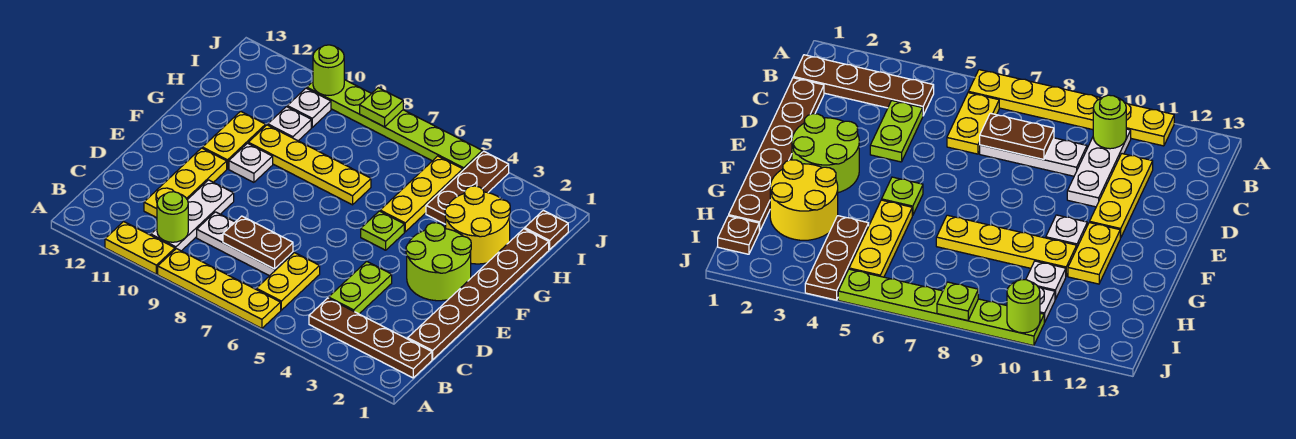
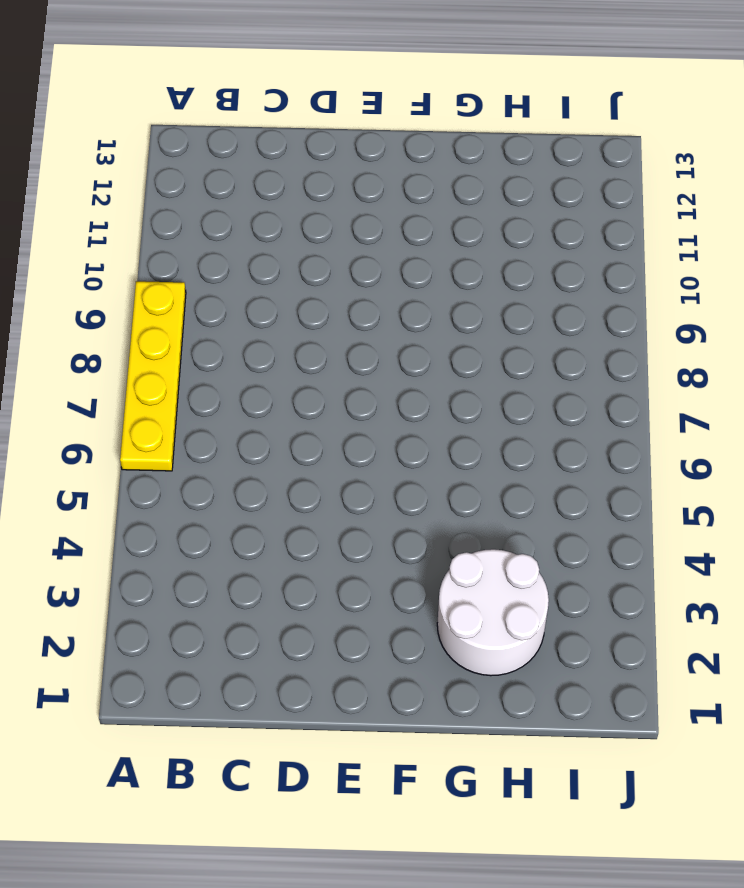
white 2x2 round brick [437,549,549,676] -> yellow 2x2 round brick [445,186,510,264]
none -> yellow 1x2 plate [105,221,175,274]
none -> brown 1x4 plate [309,298,432,378]
none -> yellow 1x2 plate [256,253,320,310]

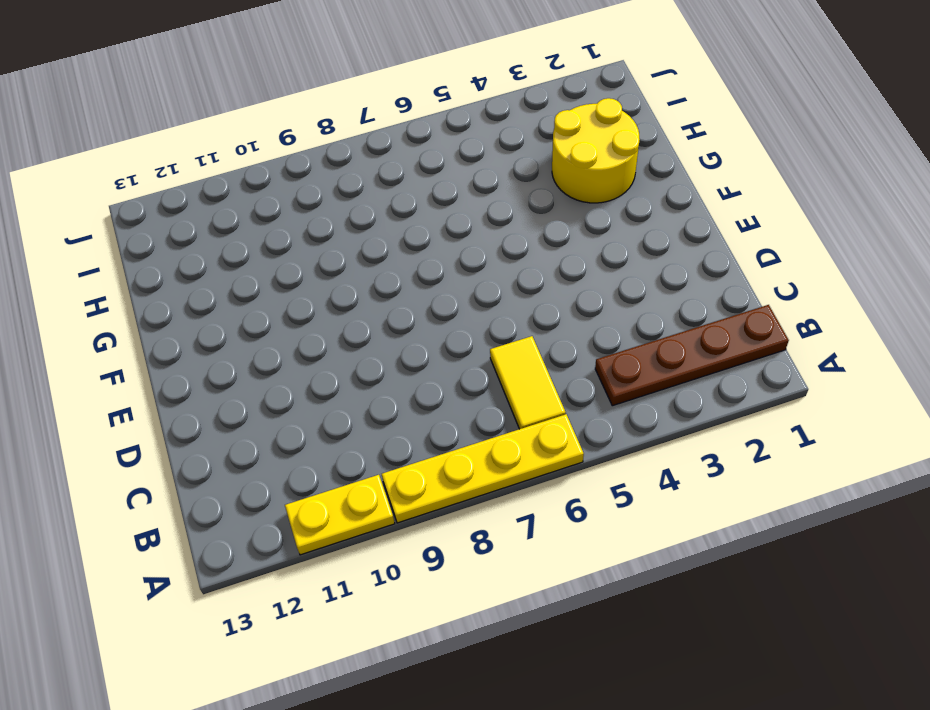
yellow 1x2 tile [490,336,566,429] -> yellow 1x2 plate [256,253,320,310]
none -> white 1x3 plate [151,180,234,251]
none -> brown 1x6 plate [408,229,549,359]
none -> lime 1x2 plate [329,261,392,314]

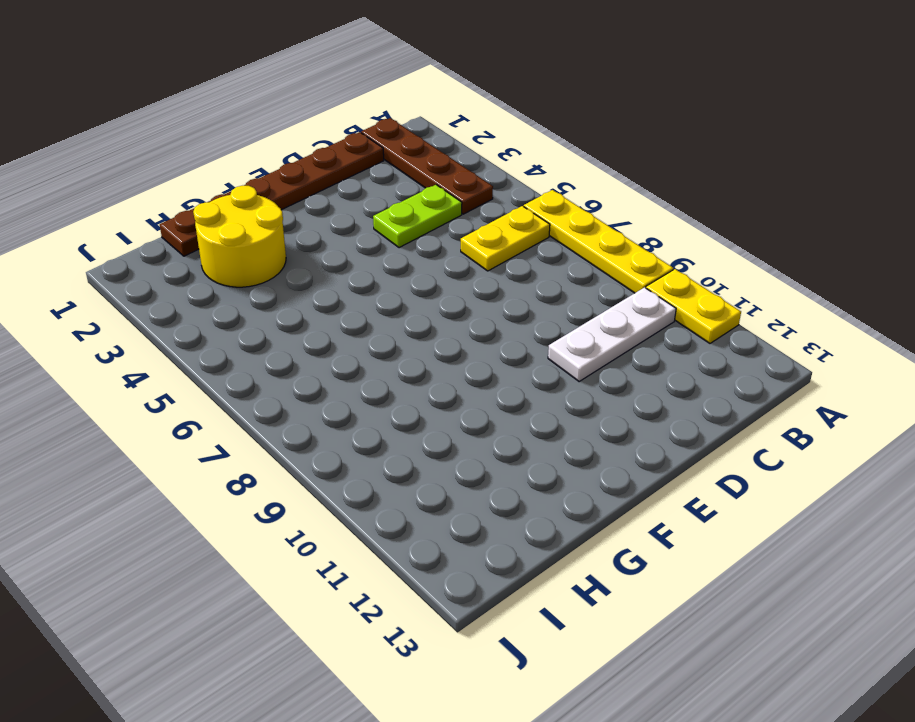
none -> white 1x3 plate [197,212,293,276]
none -> yellow 1x3 plate [144,148,227,218]
none -> lime 2x2 round brick [406,223,471,301]

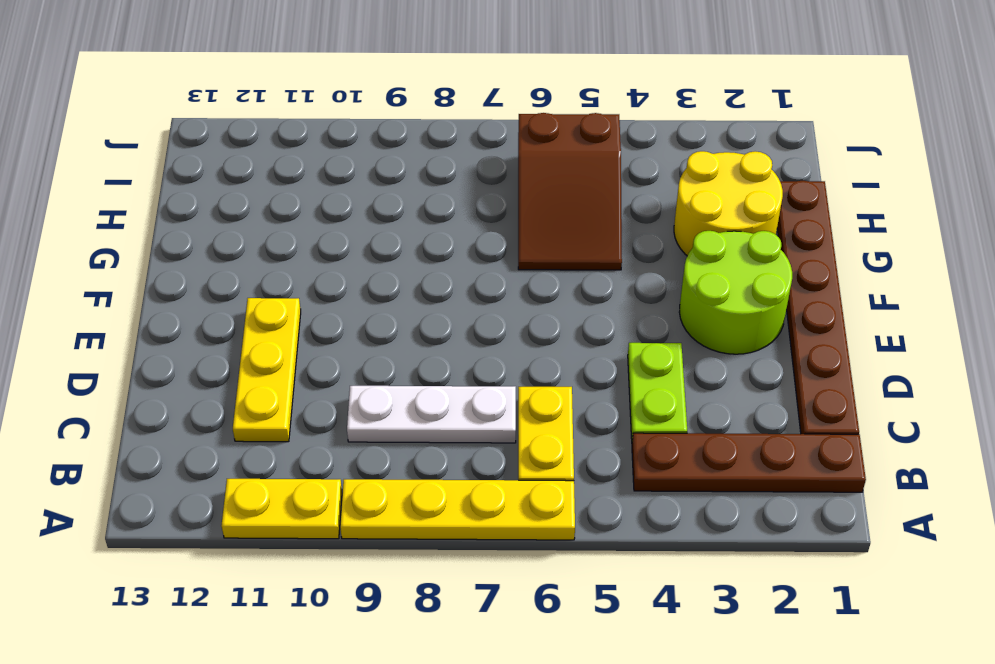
brown 2x3 slope [518,113,622,270] -> yellow 1x3 plate [380,156,463,232]
none -> white 1x3 plate [151,180,234,251]
none -> lime 1x1 plate [361,211,404,250]
none -> white 1x1 plate [229,143,273,182]

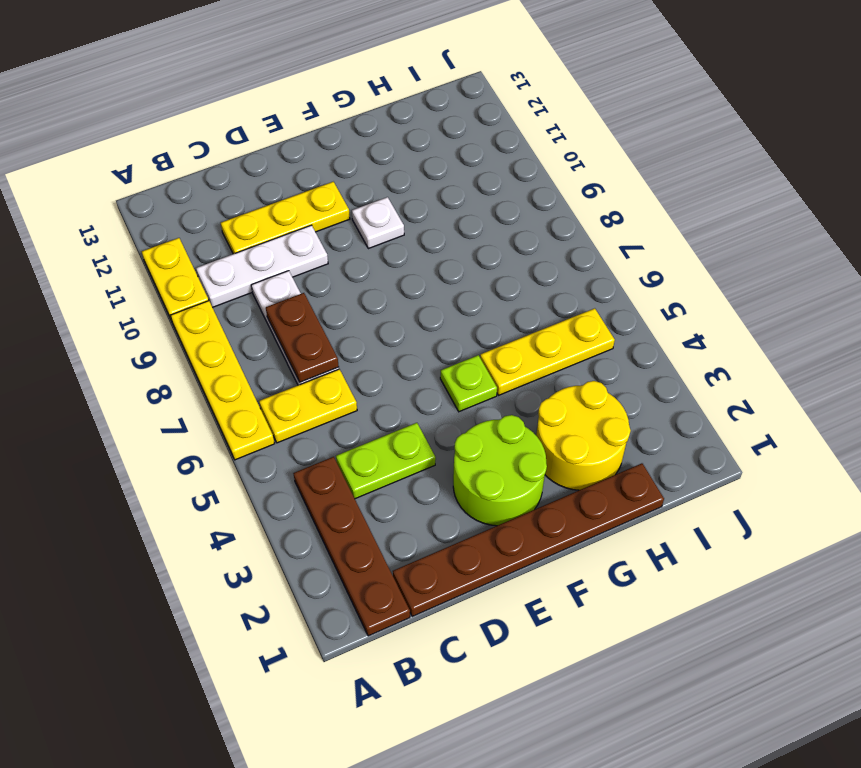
none -> yellow 1x2 plate [202,111,266,169]
none -> yellow 1x4 plate [248,125,371,205]
none -> brown 1x3 plate [426,151,509,224]

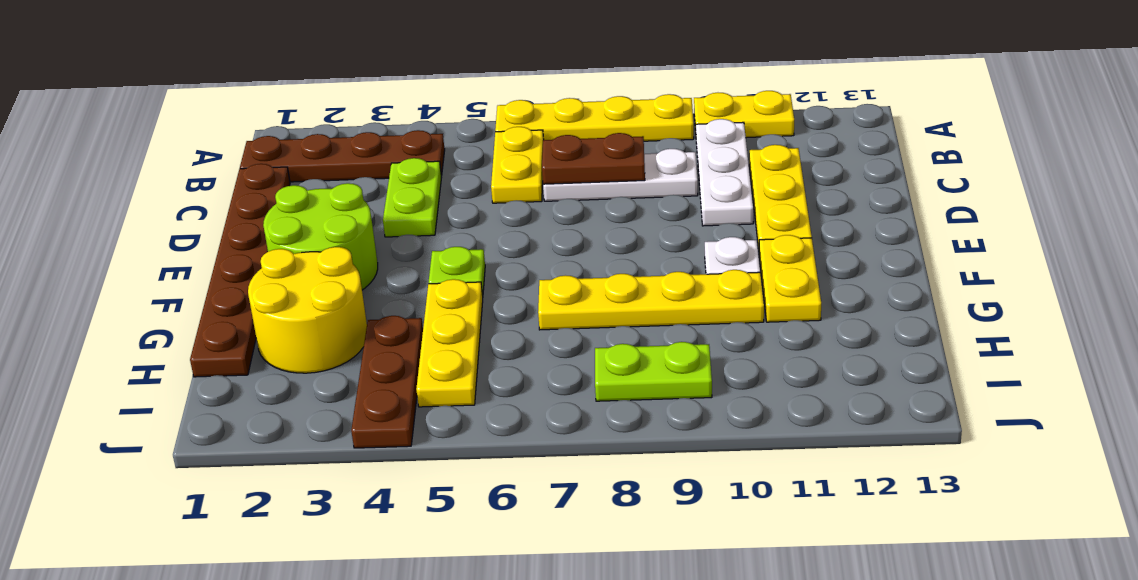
lime 1x2 plate [595,342,712,401] -> none
none -> white 1x1 plate [268,107,311,141]
none -> brown 1x1 plate [525,210,568,249]
none -> white 1x1 plate [287,88,331,127]

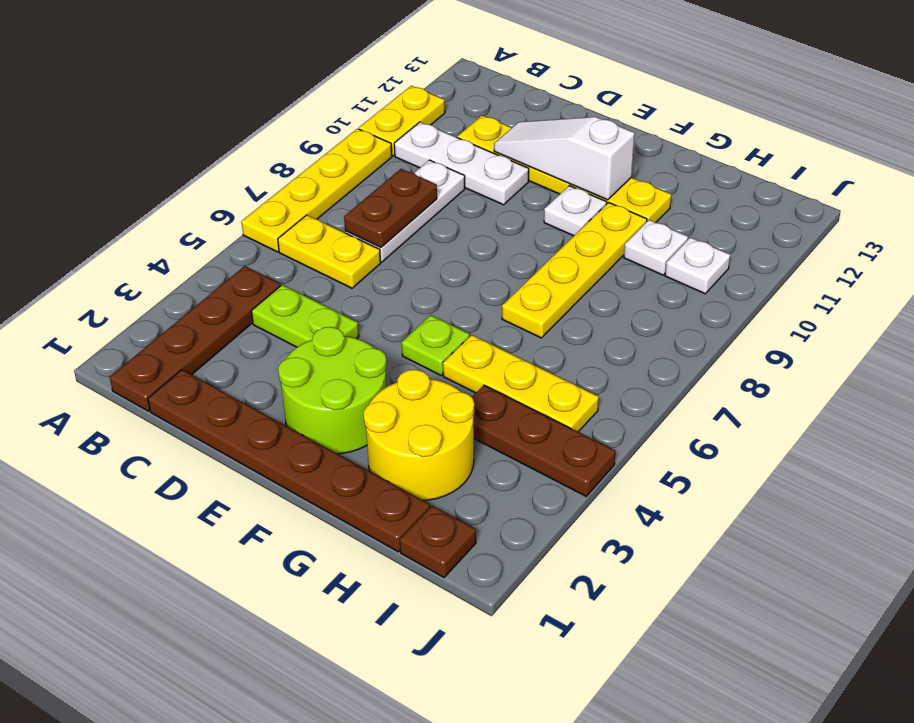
white 1x3 slope [494,117,635,200] -> none
none -> lime 1x6 plate [307,80,482,170]
none -> lime 1x1 round brick [157,192,188,242]
none -> lime 1x1 plate [360,88,403,127]

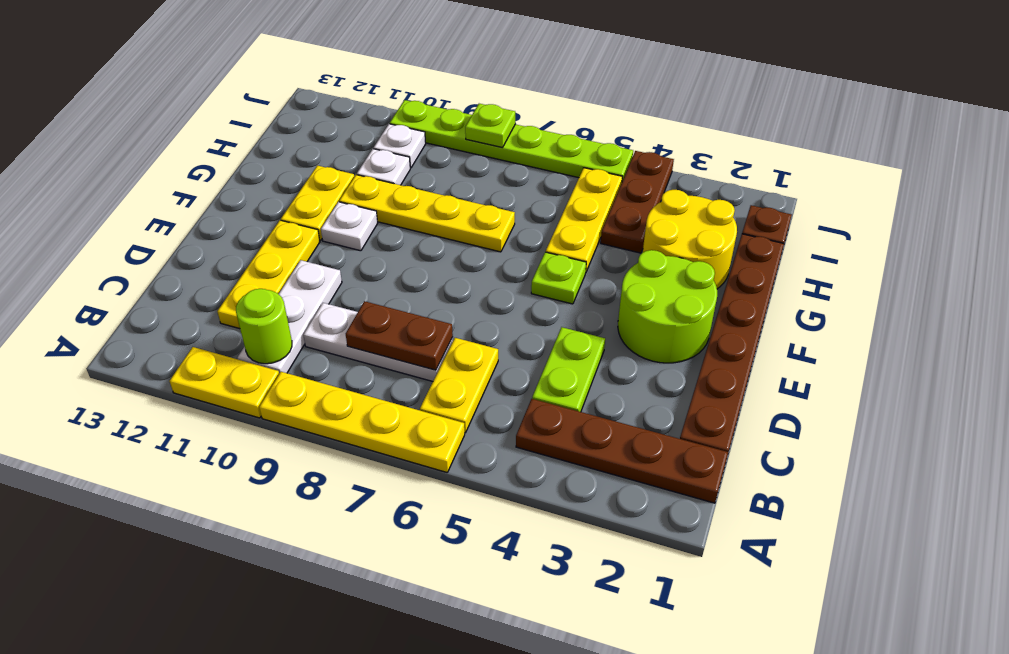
none -> lime 1x1 round brick [313,45,344,95]

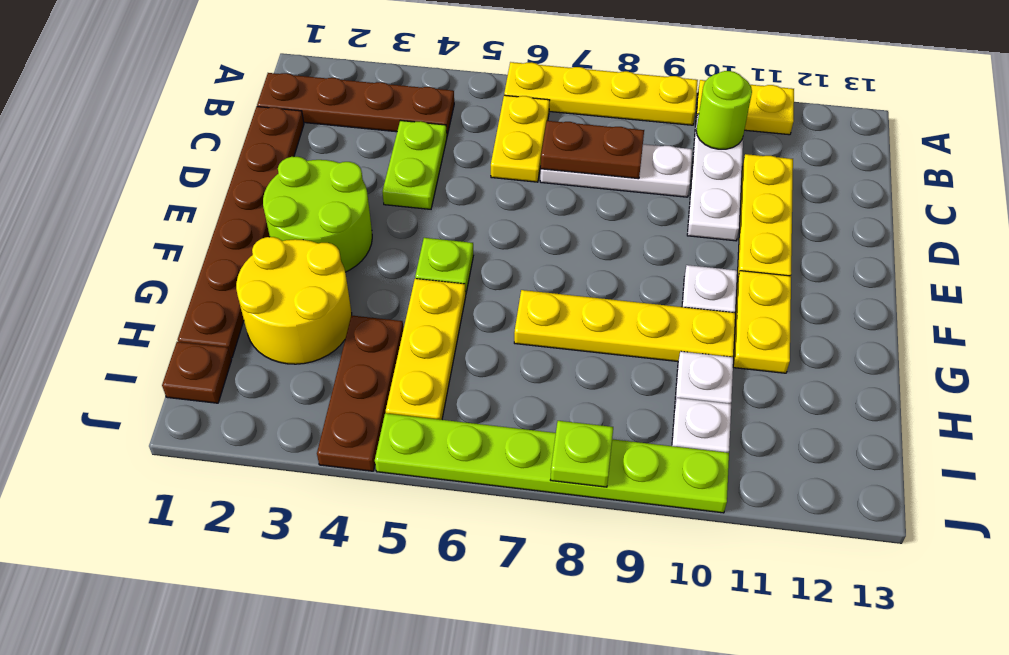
none -> lime 1x1 round brick [313,45,344,95]

